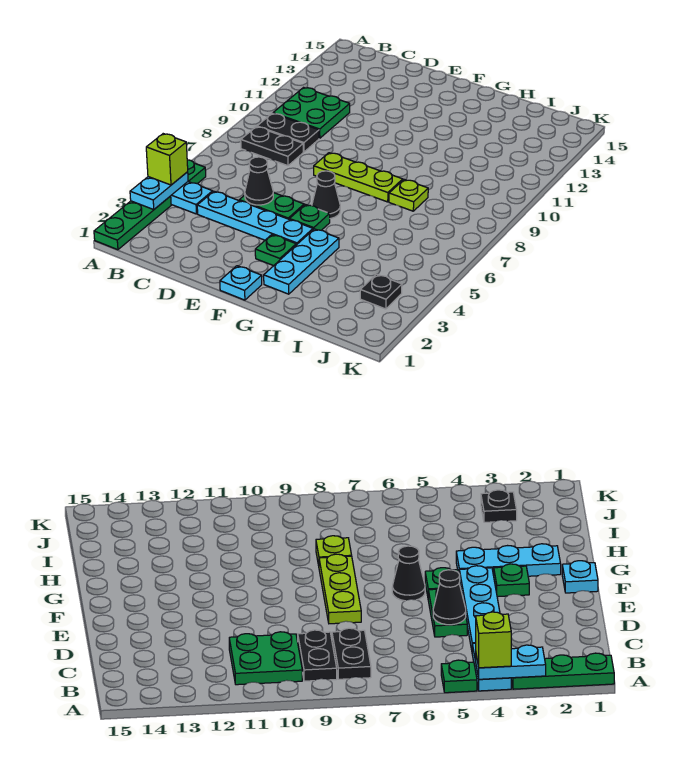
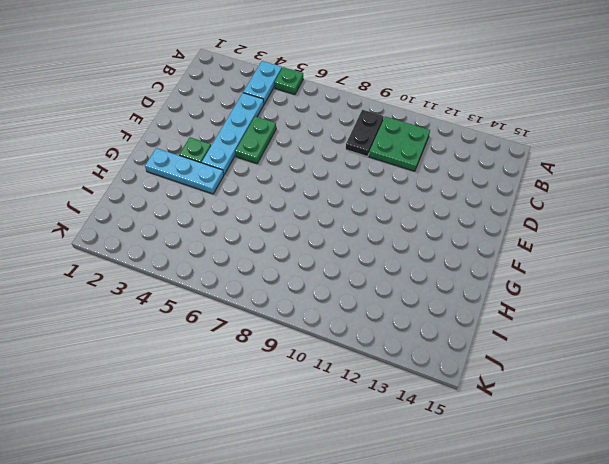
none -> green 1x3 plate [94,196,171,250]
none -> black 1x2 plate [241,127,303,166]
none -> lime 1x3 plate [314,153,403,202]

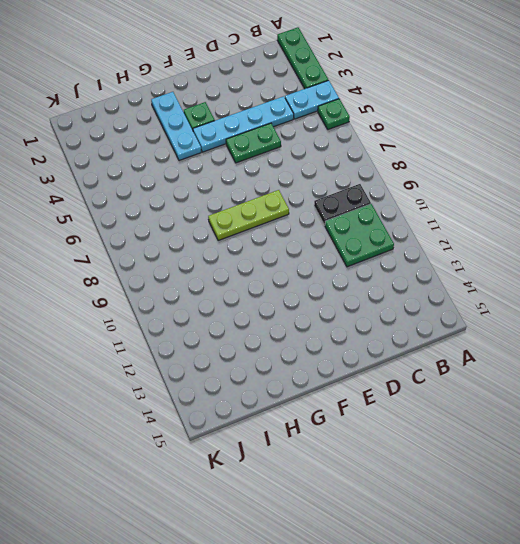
none -> black 1x2 plate [241,127,303,166]
none -> cyan 1x1 plate [220,266,262,300]
none -> green 1x1 plate [290,205,330,230]

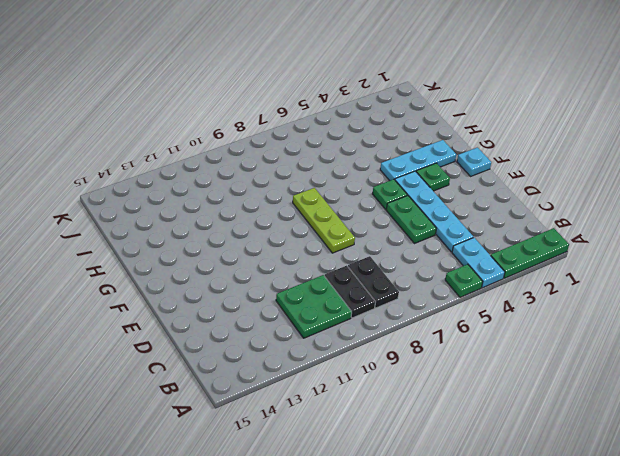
none -> black 1x1 cone [312,171,340,219]
none -> lime 1x1 plate [389,180,428,211]
none -> black 1x1 plate [360,274,402,309]

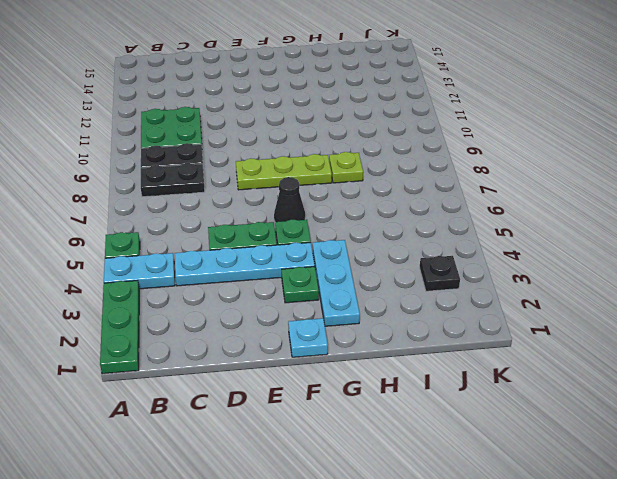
none -> cyan 1x2 plate [130,172,188,209]
none -> black 1x1 cone [245,157,273,205]
none -> lime 1x1 brick [146,134,188,185]

